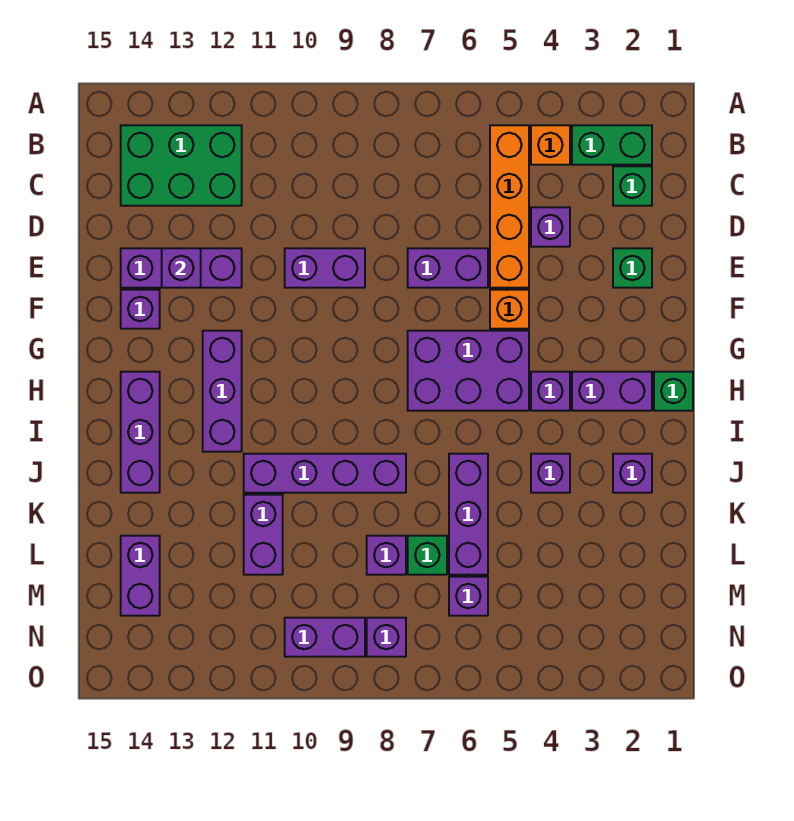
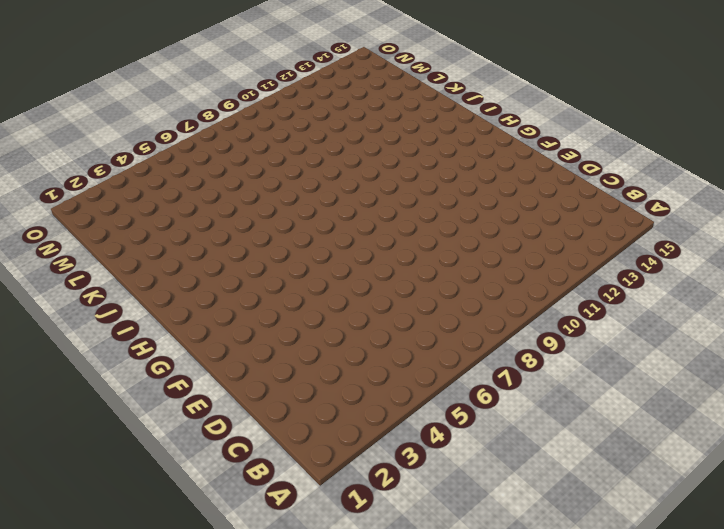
none -> green 1x2 brick [572,125,652,165]
none -> orange 1x1 brick [531,125,570,165]
none -> orange 1x4 brick [490,125,529,288]
none -> green 2x3 brick [121,125,242,206]

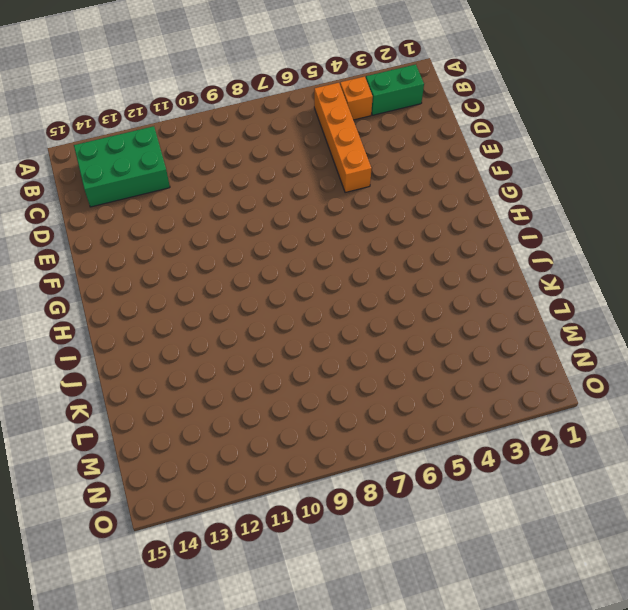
none -> green 1x1 brick [613,166,652,206]
none -> purple 1x1 brick [531,207,570,247]
none -> green 1x1 brick [613,248,652,288]
none -> purple 1x2 brick [408,248,488,288]

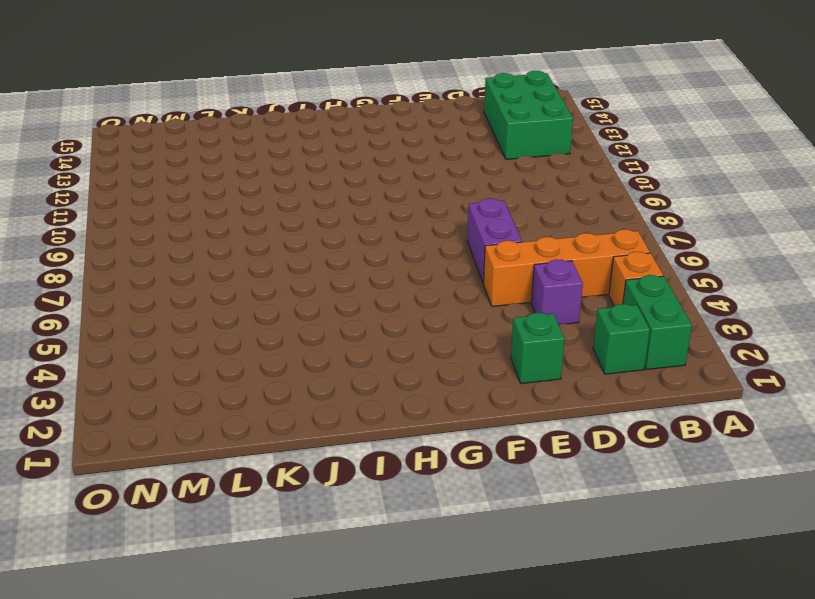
none -> purple 1x2 brick [285,248,365,288]
none -> purple 1x3 brick [121,248,242,288]
none -> orange 1x1 brick [490,290,529,329]
none -> purple 1x1 brick [121,290,160,329]

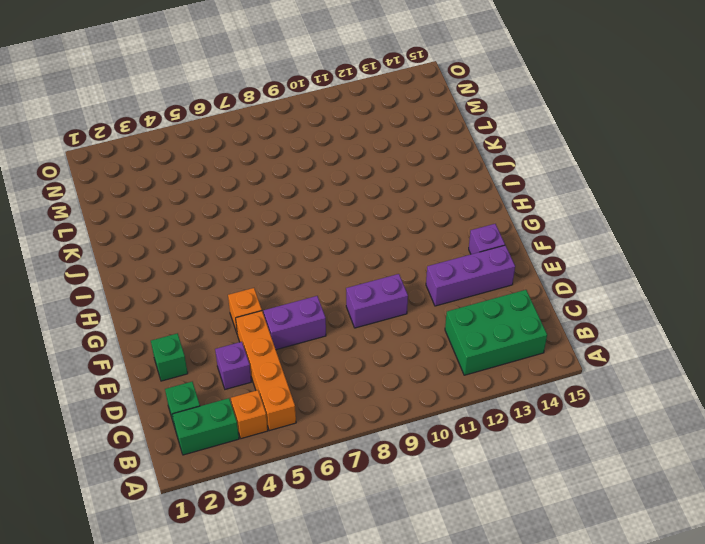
none -> purple 2x3 brick [408,331,529,411]
none -> purple 1x3 brick [203,331,242,452]
none -> green 1x1 brick [654,372,693,411]
none -> purple 1x2 brick [572,372,652,411]

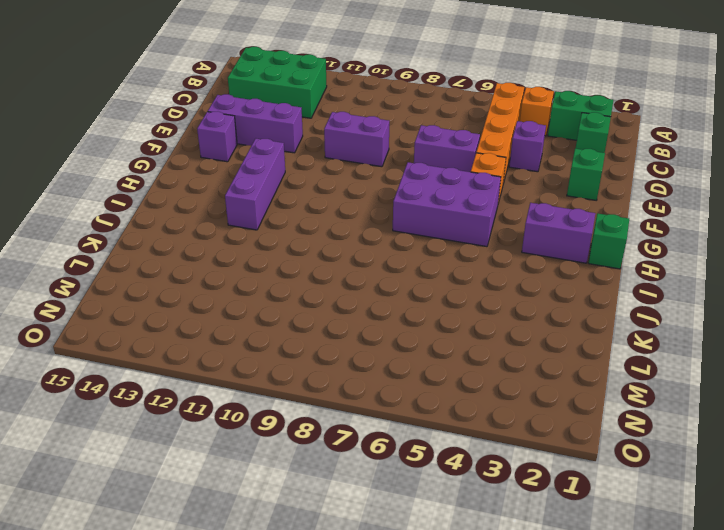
none -> purple 1x1 brick [531,372,570,411]
none -> purple 1x3 brick [121,372,160,493]
none -> purple 1x1 brick [613,454,652,493]
none -> purple 1x1 brick [531,454,570,493]

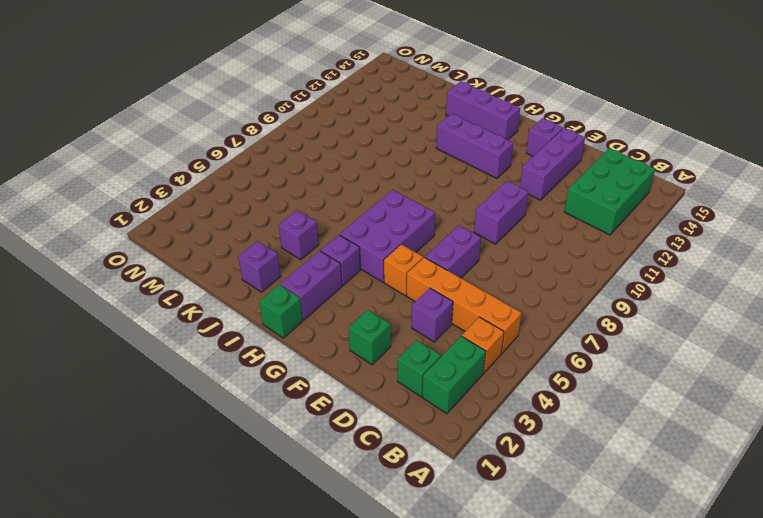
none -> purple 1x3 brick [449,454,488,575]
none -> purple 1x4 brick [244,454,406,493]
none -> purple 1x2 brick [244,495,283,575]
none -> green 1x1 brick [408,536,447,575]

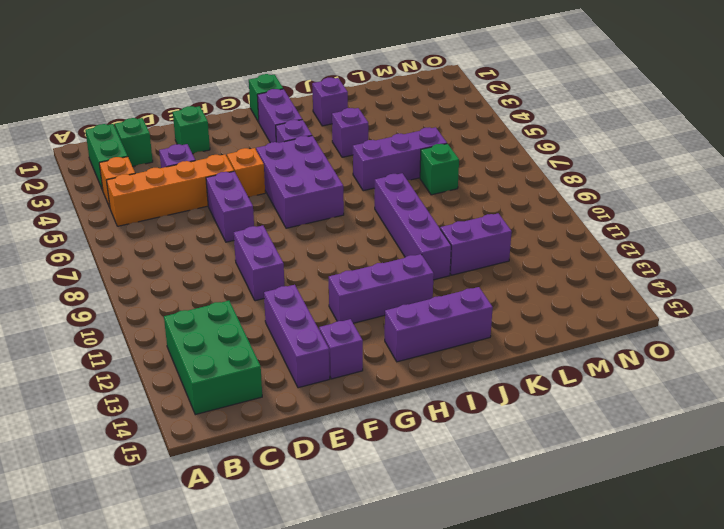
none -> purple 1x1 brick [367,536,406,575]
none -> purple 1x2 brick [121,536,160,616]
none -> purple 1x1 brick [449,577,488,616]
none -> purple 1x1 brick [367,618,406,657]

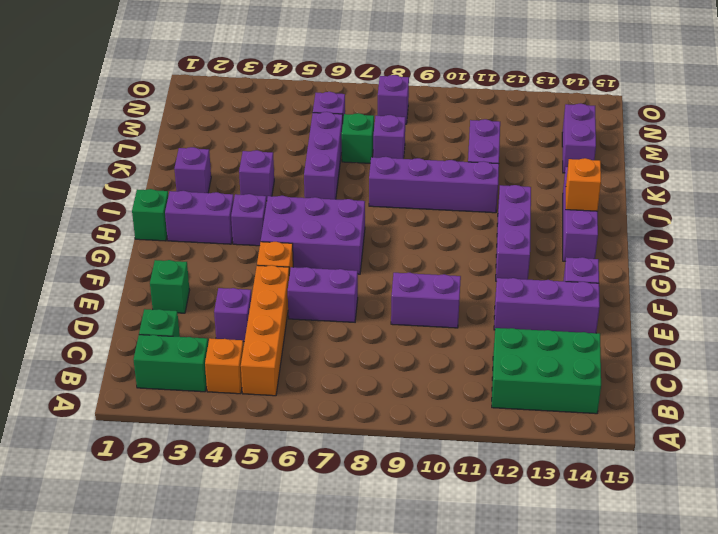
orange 1x1 brick [566,158,601,211] -> none
none -> purple 1x2 brick [285,618,365,657]
none -> purple 1x1 brick [162,248,201,288]

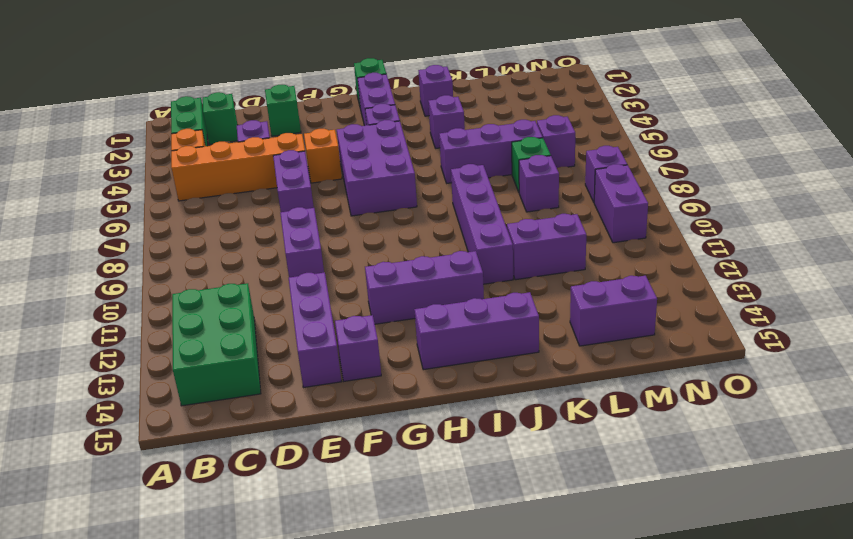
none -> purple 1x1 brick [162,248,201,288]

